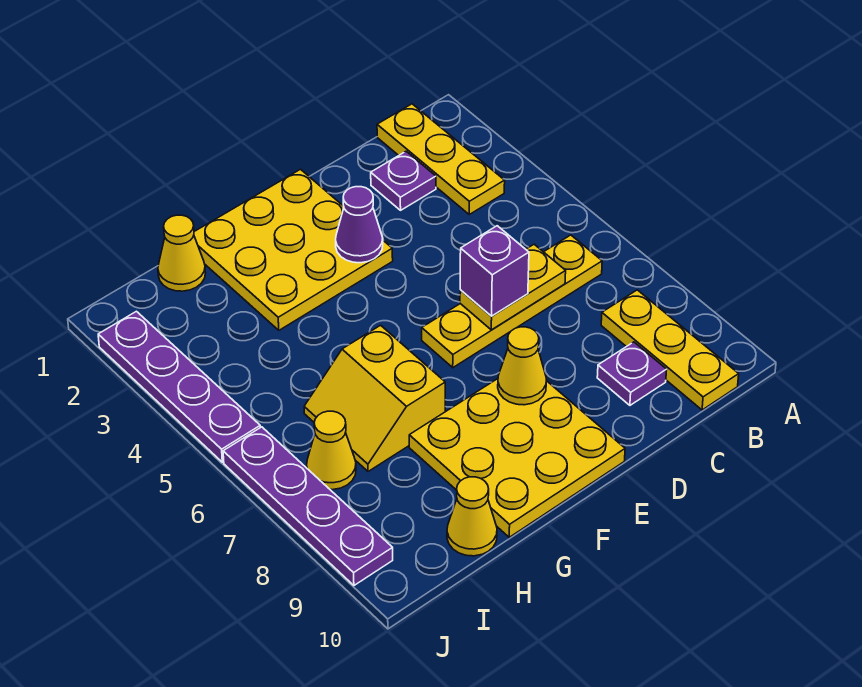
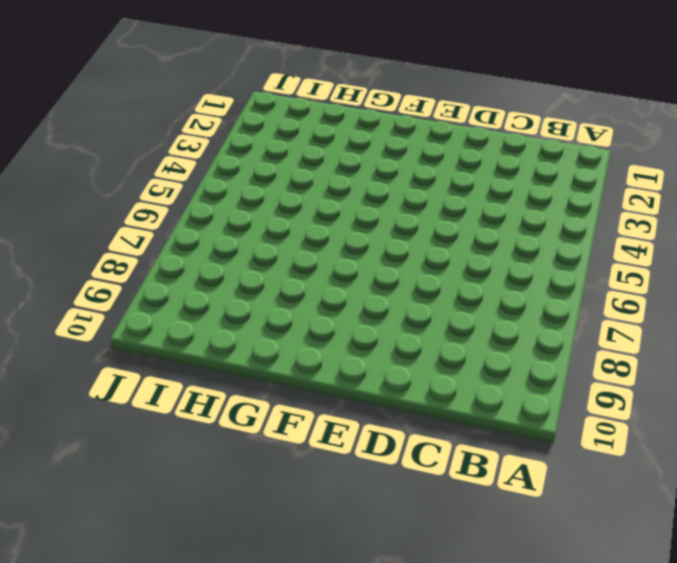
none -> yellow 1x3 plate [377,104,505,214]
none -> yellow 1x4 plate [422,235,602,368]
none -> yellow 1x3 plate [601,290,739,410]

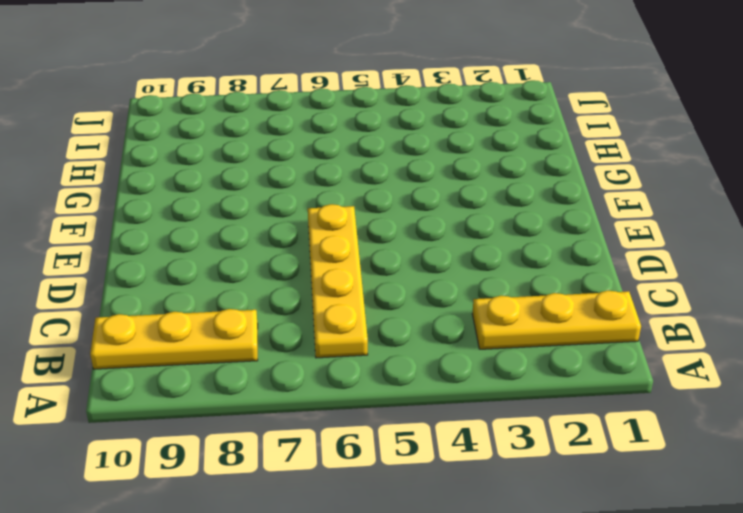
none -> purple 1x1 plate [371,151,436,210]
none -> purple 1x1 plate [597,342,667,405]
none -> yellow 3x3 plate [194,169,393,330]

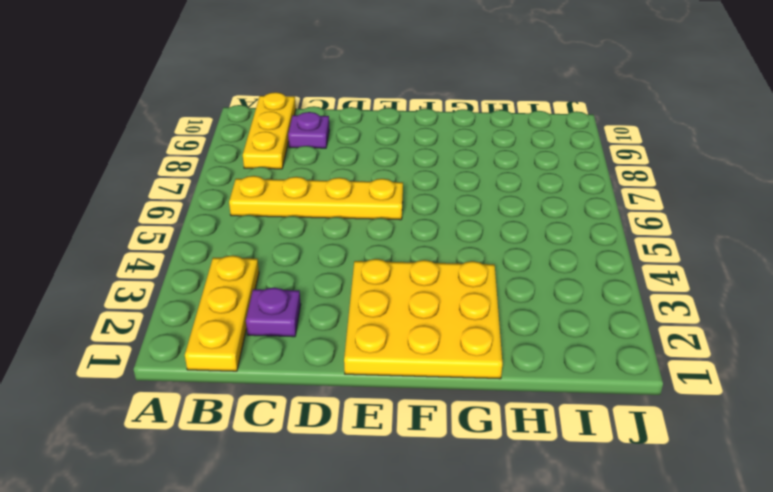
none -> yellow 3x3 plate [409,379,625,537]
none -> yellow 2x2 slope [304,325,445,472]
none -> yellow 1x1 cone [158,215,205,291]

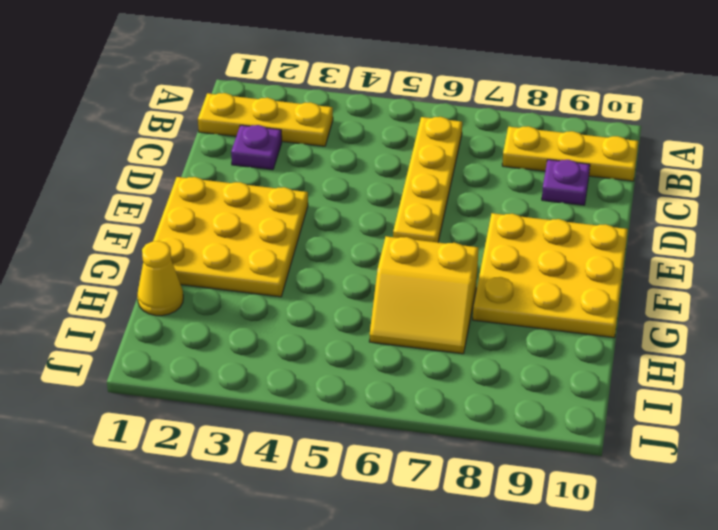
none -> yellow 1x1 cone [447,477,497,556]
none -> yellow 1x1 cone [307,411,356,490]
none -> purple 1x4 plate [98,311,260,462]

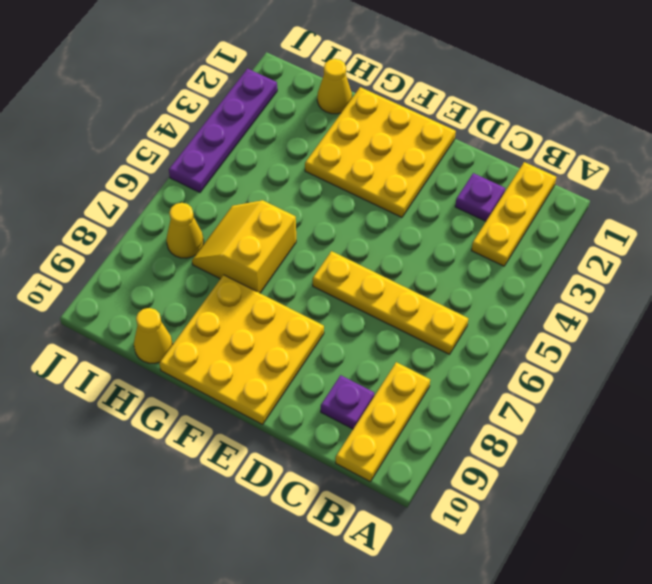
none -> purple 1x4 plate [223,427,393,585]
none -> yellow 1x2 plate [460,244,566,330]
none -> purple 1x1 cone [336,187,383,263]

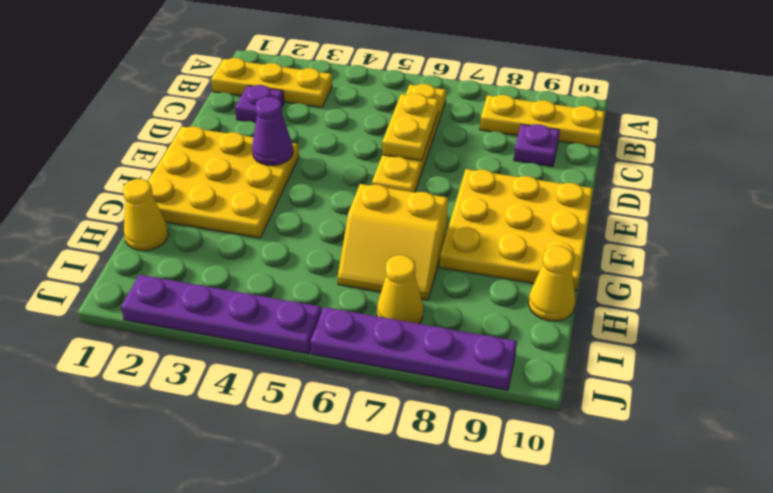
none -> yellow 1x1 cone [498,327,547,405]
none -> purple 1x1 brick [460,226,529,316]

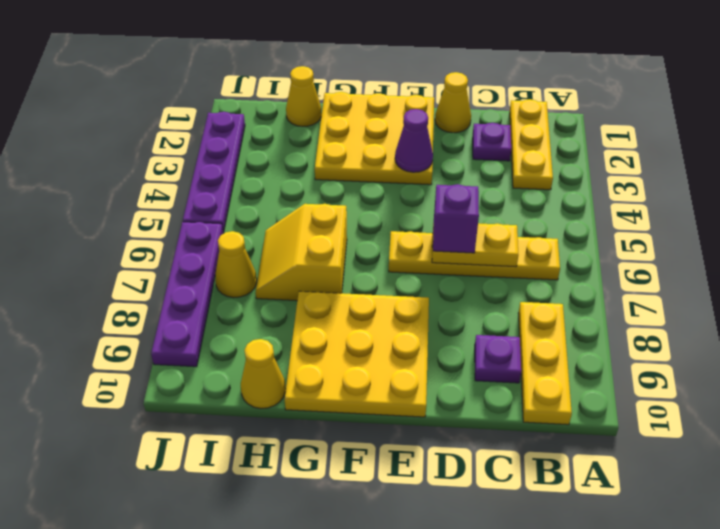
yellow 1x1 cone [435,72,471,133] -> yellow 1x1 cone moved to [498,327,547,405]

